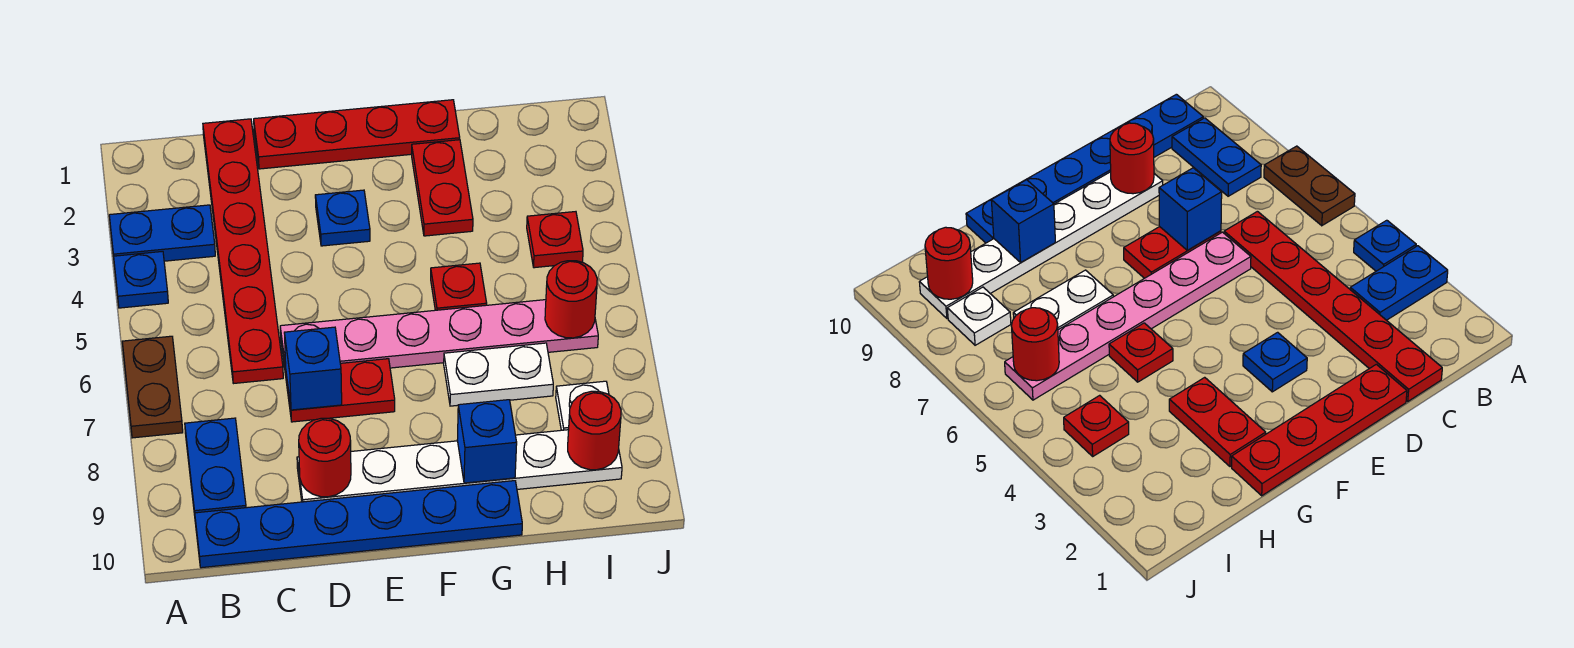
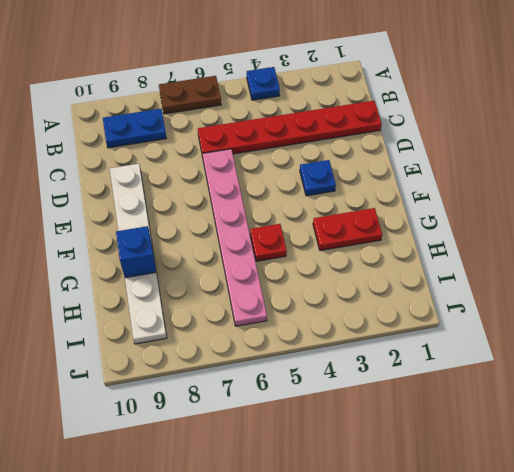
none -> blue 1x2 plate [109,205,215,261]
none -> blue 1x6 plate [195,481,522,568]
none -> red 1x4 plate [254,100,460,169]

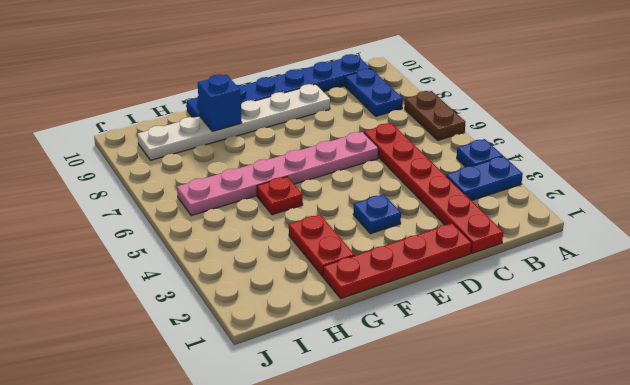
none -> red 1x2 plate [286,359,395,422]
none -> white 1x2 plate [444,343,553,406]
none -> red 1x1 plate [527,212,583,268]

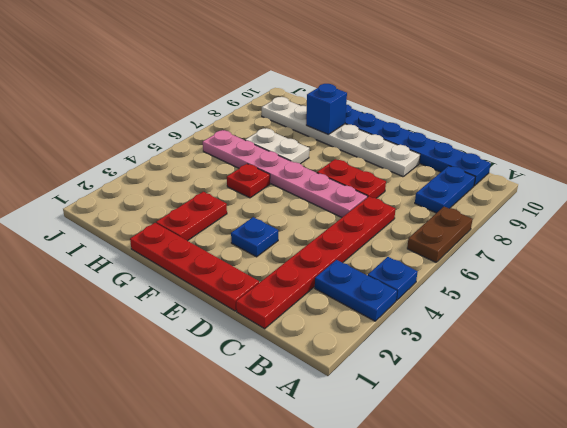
none -> red 1x1 plate [527,212,583,268]
none -> white 1x1 plate [556,381,609,430]
none -> blue 1x1 brick [284,327,342,410]

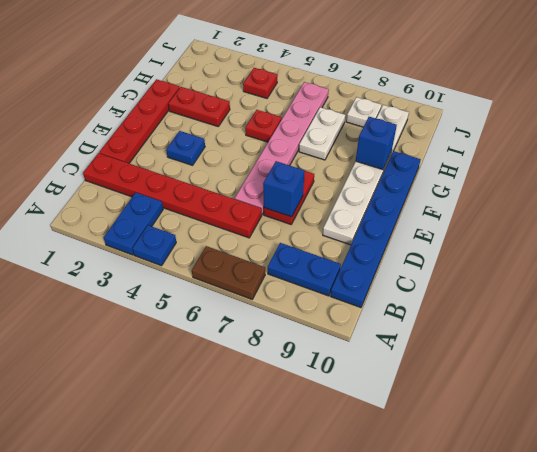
none -> red 1x1 round brick [299,418,351,497]
none -> red 1x1 round brick [545,261,597,338]
none -> red 1x1 round brick [568,391,621,470]

